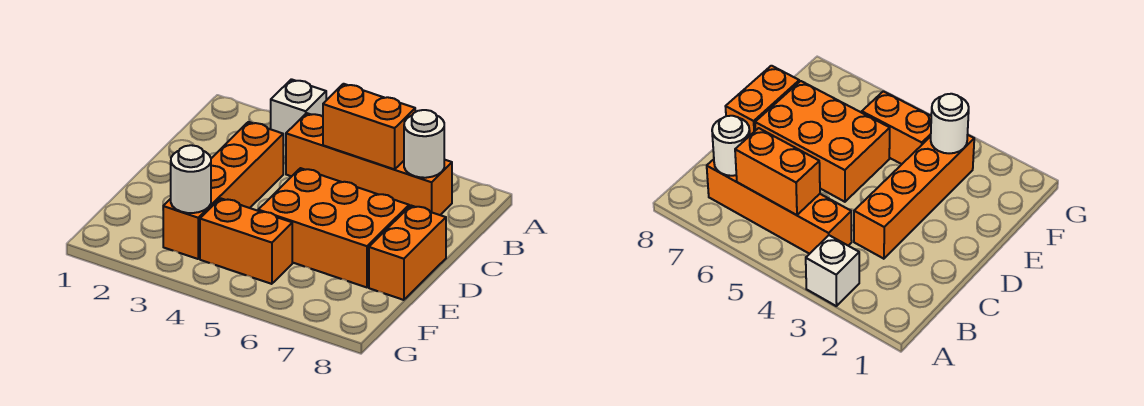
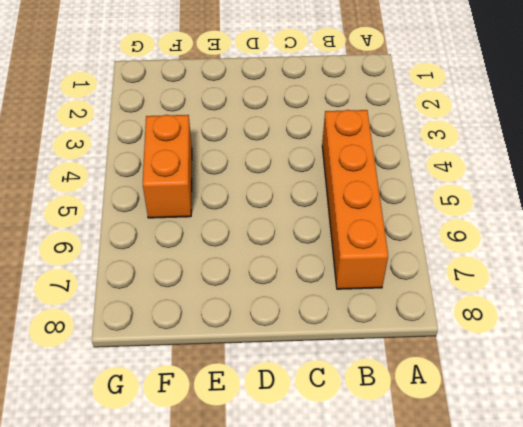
none -> white 1x1 brick [271,79,326,146]
none -> orange 1x4 brick [163,122,283,259]

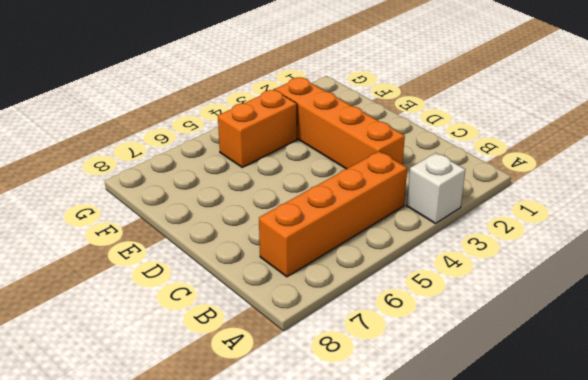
none -> orange 2x3 brick [258,168,409,287]
none -> orange 1x2 brick [369,206,446,300]

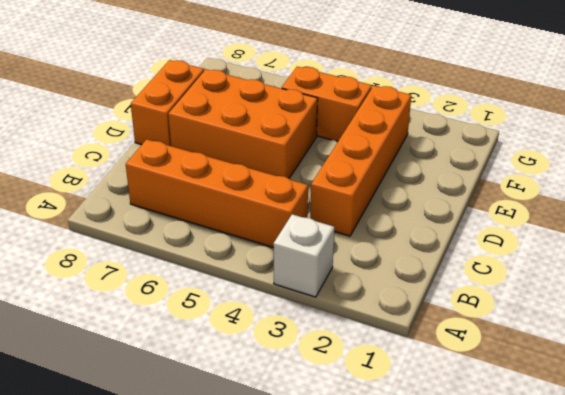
none -> orange 1x2 brick [323,84,415,169]
none -> white 1x1 round brick [404,110,444,178]

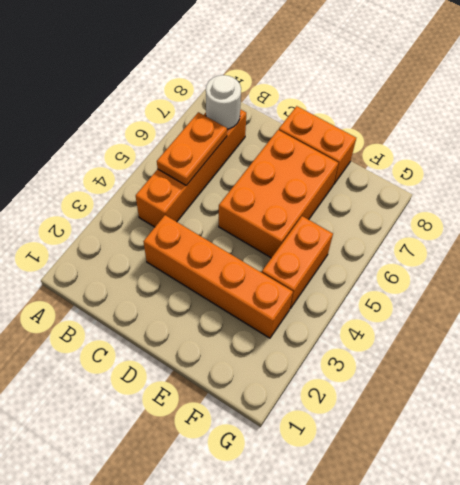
orange 1x2 plate [157,112,227,186] -> orange 1x2 brick [323,84,415,169]
none -> white 1x1 brick [271,79,326,146]
none -> white 1x1 round brick [171,145,211,213]

